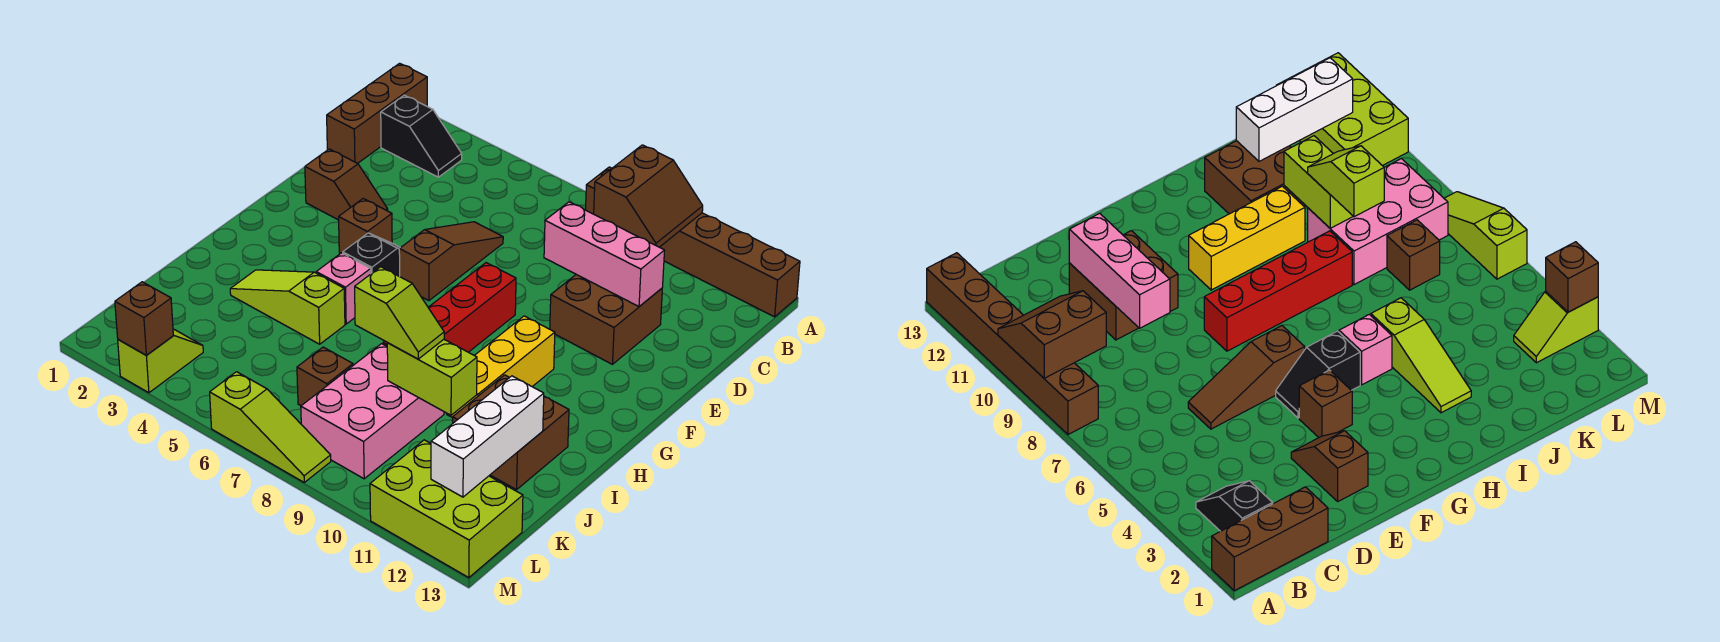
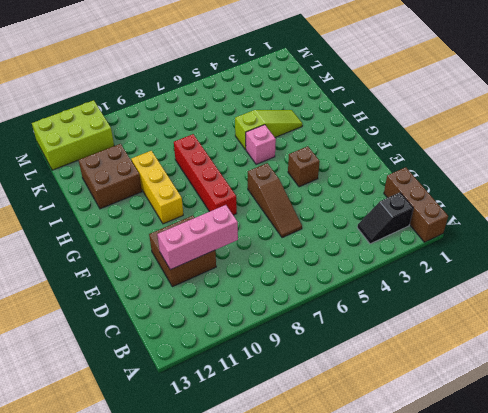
none -> brown 1x6 brick [586,167,800,317]
none -> brown 1x2 slope [305,149,388,220]
none -> black 1x2 slope [343,233,400,276]

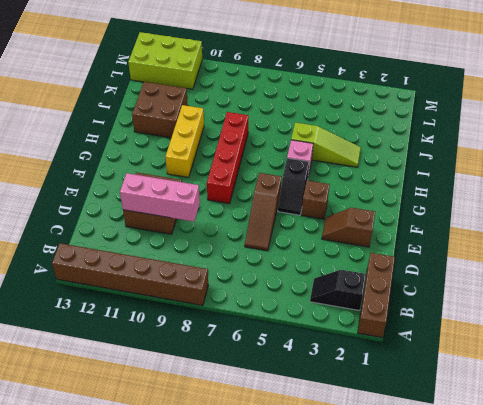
none -> pink 2x3 brick [301,344,444,479]
none -> brown 1x1 brick [297,347,353,406]
none -> lime 1x2 slope [118,329,203,393]

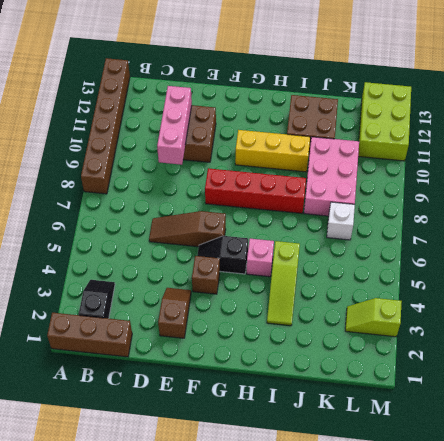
pink 2x3 brick [304,137,359,216] -> pink 2x3 brick turned to [301,344,444,479]
white 1x1 brick [327,202,355,240] -> brown 1x1 brick [297,347,353,406]
none -> lime 1x3 slope [210,372,331,482]
none -> brown 2x2 slope [594,145,703,247]
none -> lime 1x2 brick [387,339,477,415]

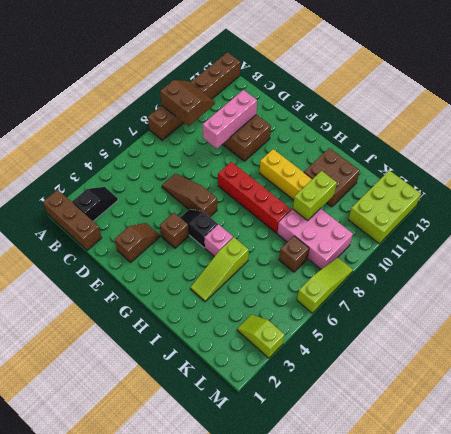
none -> white 1x3 brick [431,376,544,497]
none -> brown 1x1 brick [115,282,173,355]
none -> lime 1x2 slope [355,267,444,359]

